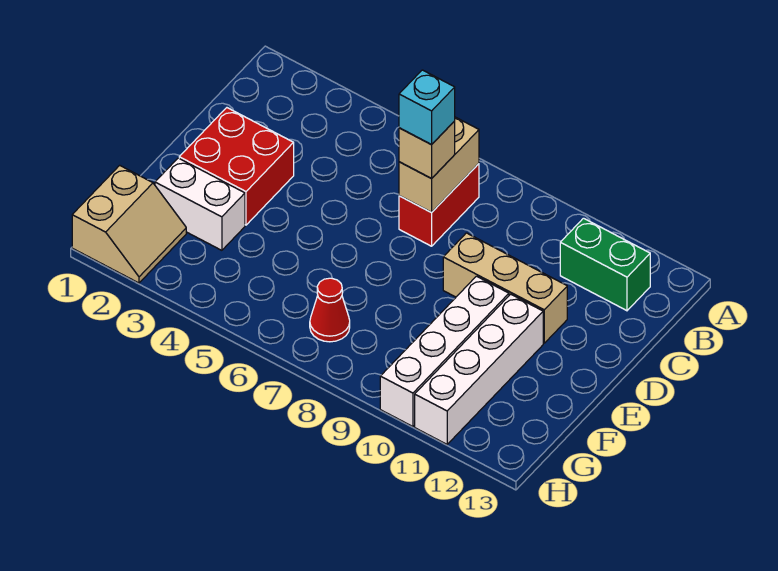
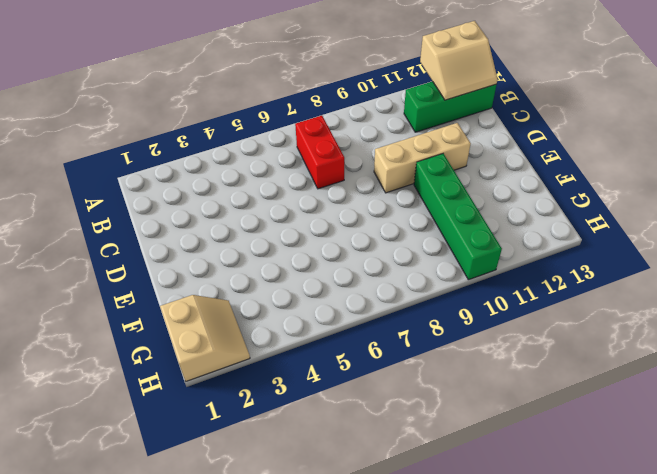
tan 2x2 slope [420,21,498,100] -> none
green 1x3 brick [404,81,497,132] -> green 1x2 brick [560,218,650,311]
green 1x4 brick [414,154,502,280] -> white 1x4 brick [380,276,509,427]
none -> red 2x2 brick [179,108,294,225]
none -> white 1x4 brick [415,294,543,444]
none -> white 1x2 brick [155,158,245,250]

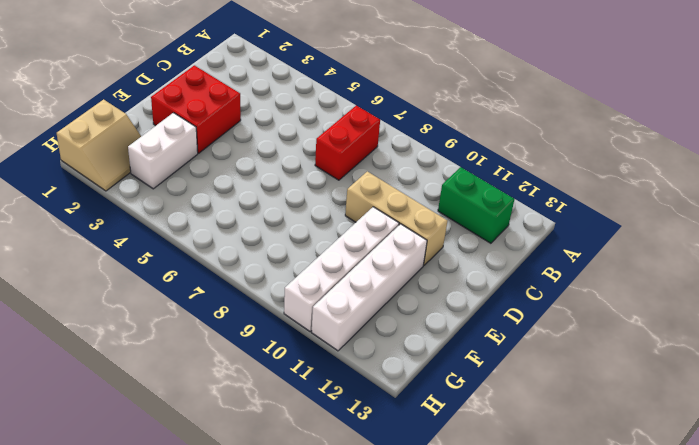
white 1x2 brick [128,113,198,189] -> white 1x2 brick turned to [155,158,245,250]
none -> red 1x1 cone [310,278,350,342]
none -> tan 1x2 brick [399,117,479,212]
none -> tan 1x1 brick [399,121,455,179]

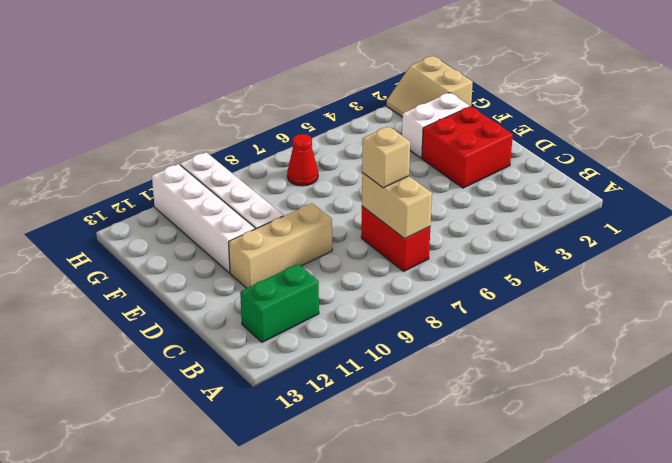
none -> cyan 1x1 brick [399,70,455,145]

